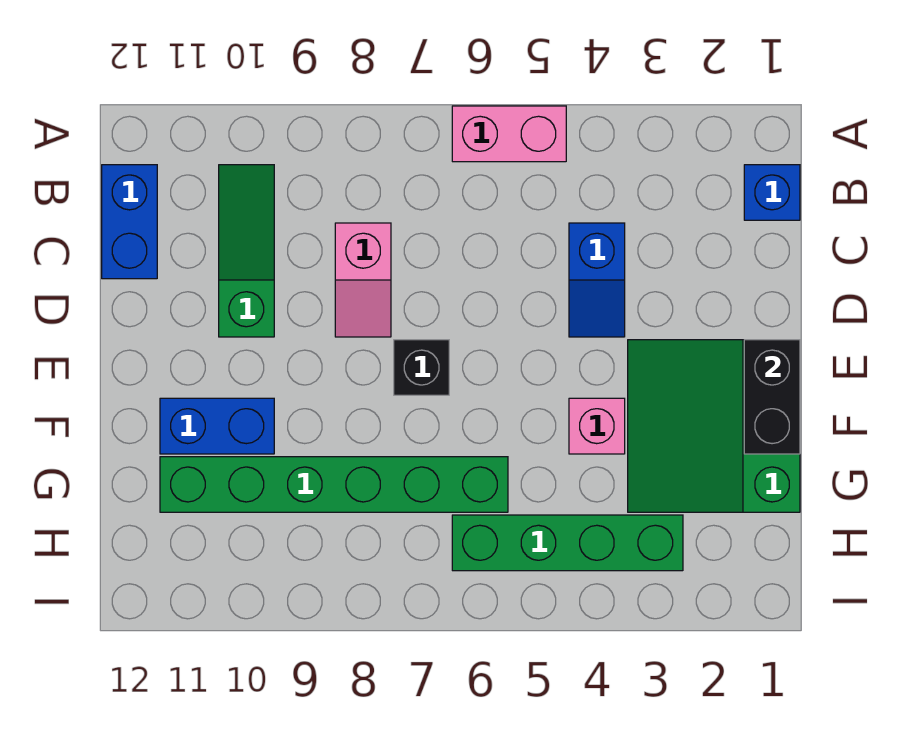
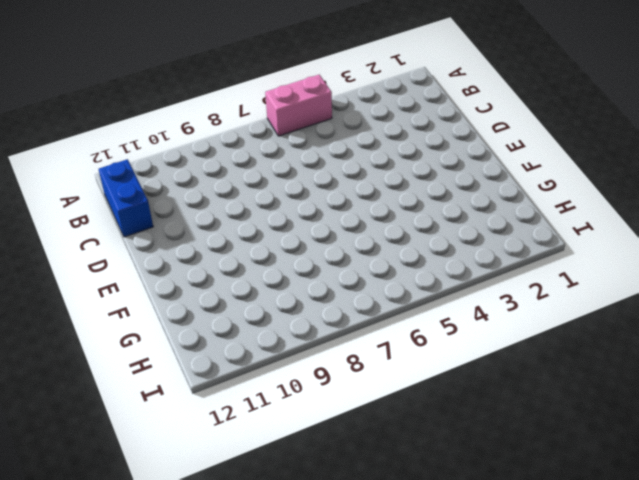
none -> blue 1x1 brick [744,165,800,220]
none -> green 1x3 slope [219,165,274,337]
none -> blue 1x2 slope [569,223,625,337]

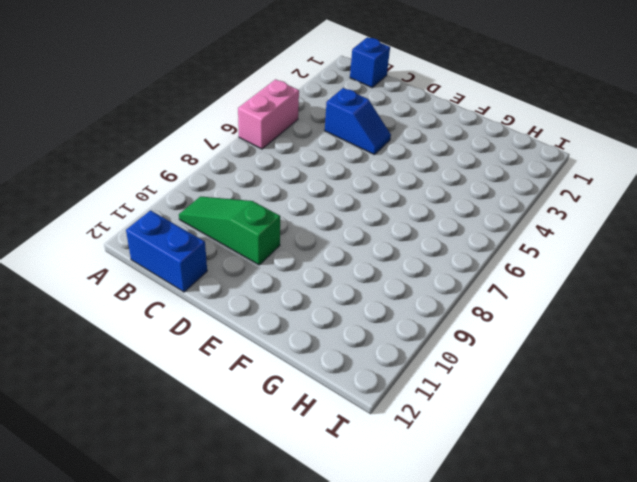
none -> pink 1x2 slope [335,223,391,337]
none -> green 3x3 slope [628,340,800,512]
none -> black 1x1 brick [394,340,449,395]

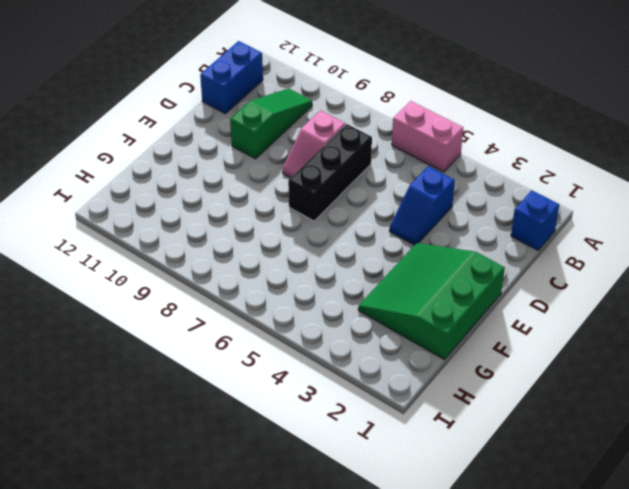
black 1x3 brick [288,124,372,221] -> black 1x1 brick [394,340,449,395]
none -> pink 1x1 brick [569,398,625,454]
none -> blue 1x2 brick [160,398,274,454]
none -> green 1x6 brick [160,457,508,512]

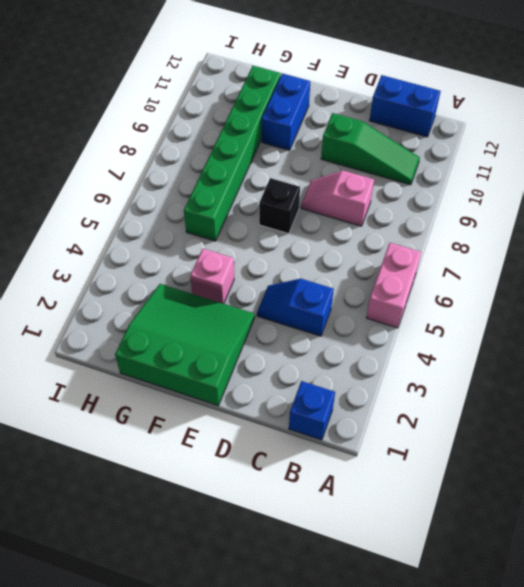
none -> green 1x4 brick [452,515,683,571]
none -> black 1x2 brick [744,340,800,454]

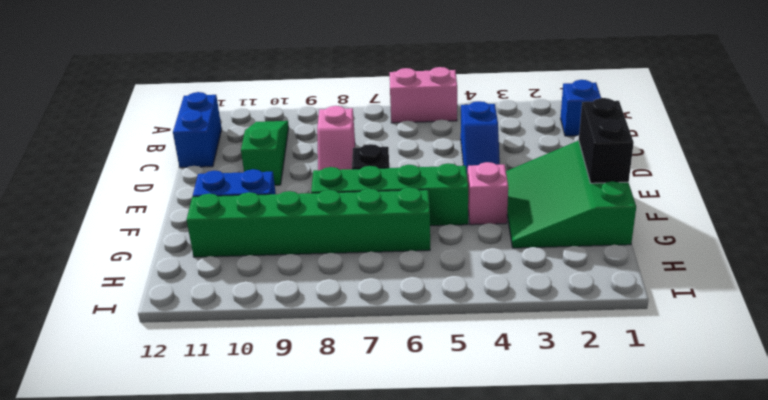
green 1x4 brick [311,163,468,226] -> green 1x4 brick moved to [452,515,683,571]

